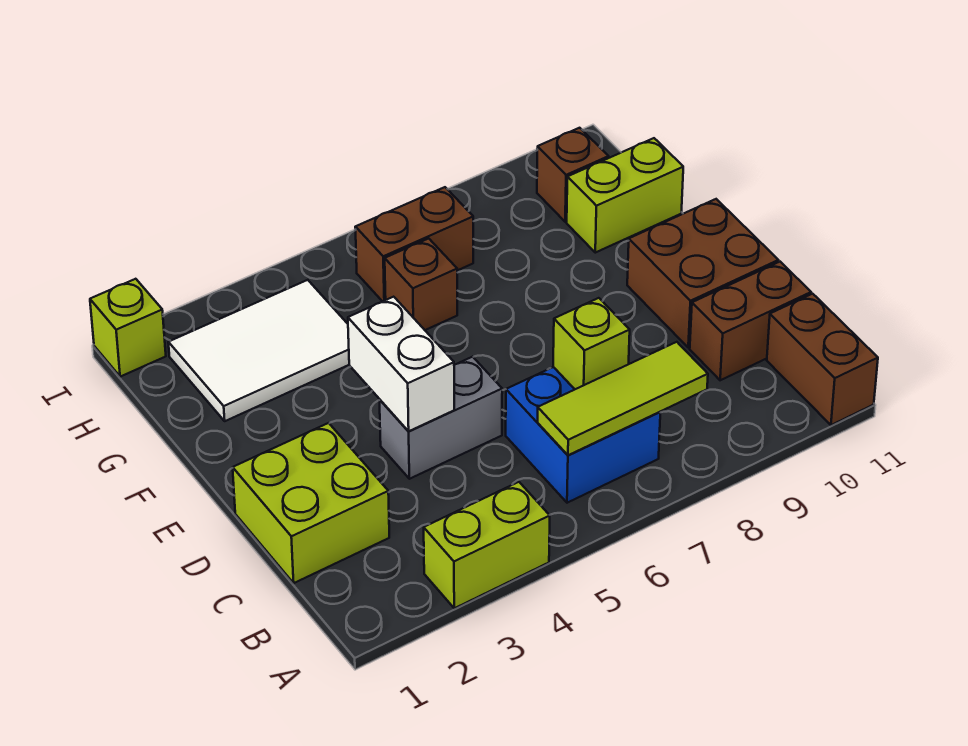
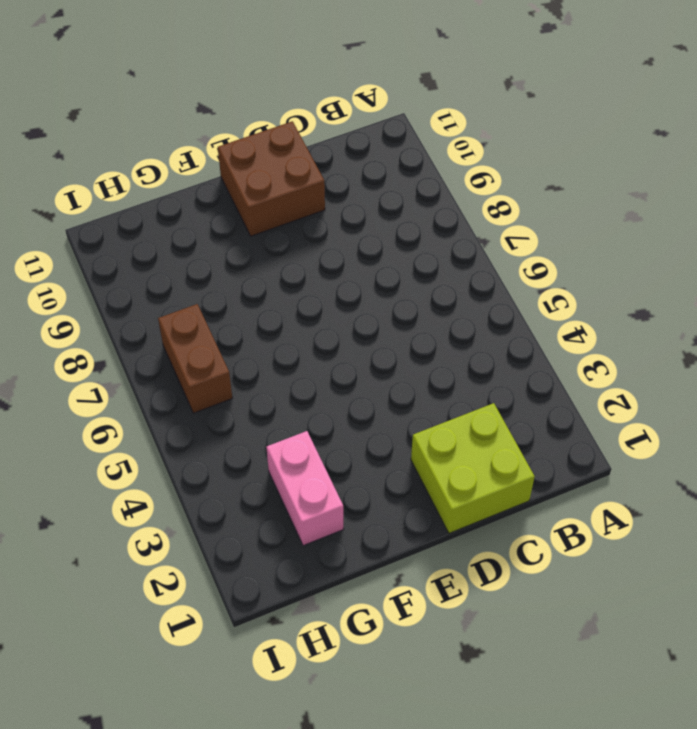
pink 1x2 brick [266,431,343,546] -> white 2x3 tile [168,280,349,421]
none -> lime 1x2 brick [424,482,550,608]
none -> brown 1x2 brick [767,294,878,425]
none -> blue 2x2 brick [506,367,660,503]

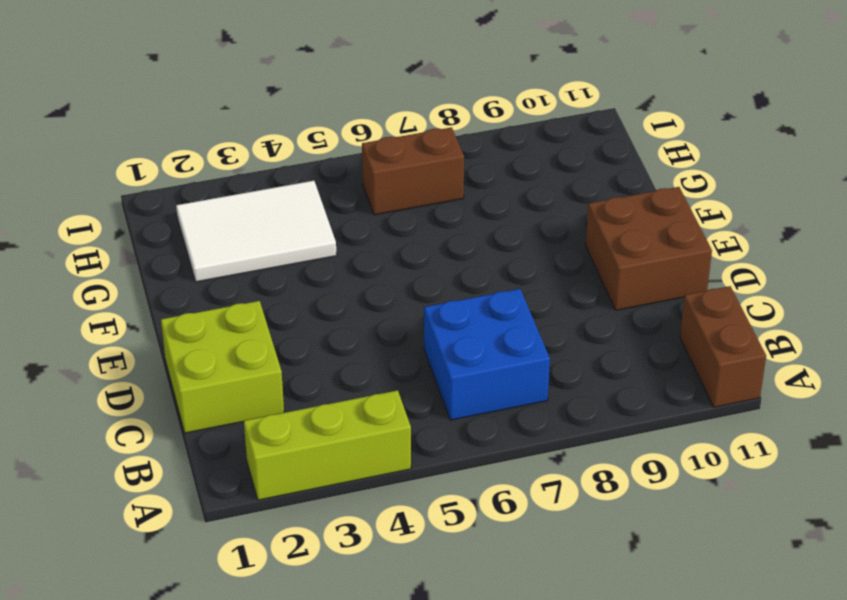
lime 1x3 brick [244,390,411,500] -> lime 1x2 brick [424,482,550,608]
none -> brown 1x2 brick [690,262,811,380]
none -> grey 1x2 brick [380,357,502,479]
none -> brown 1x1 brick [385,238,457,330]

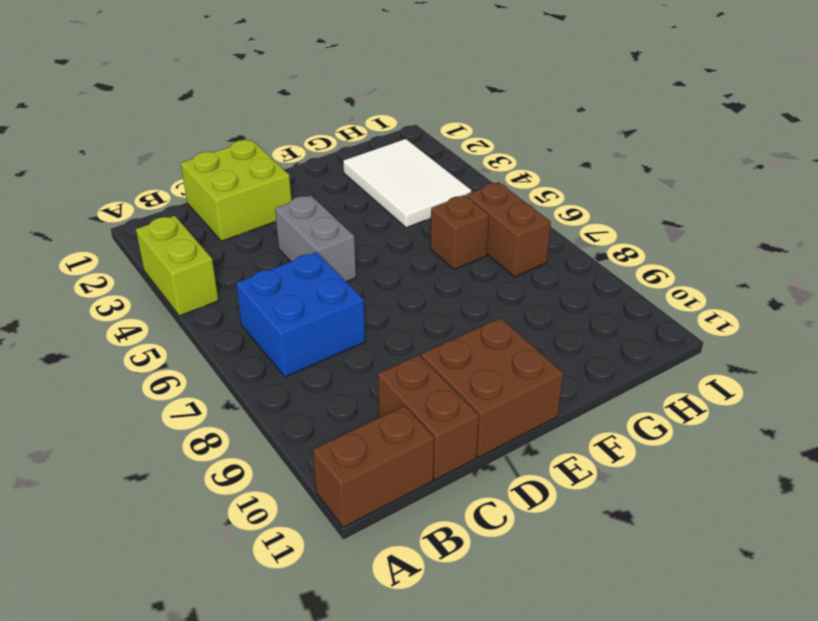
none -> lime 1x2 brick [567,138,683,253]
none -> brown 1x1 brick [537,128,609,222]
none -> lime 1x1 brick [90,279,166,377]

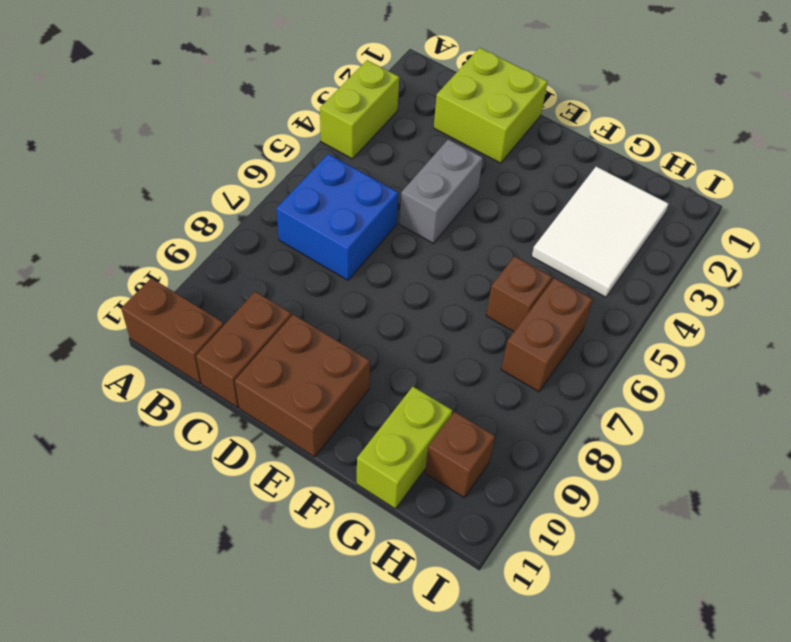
none -> lime 1x1 brick [90,279,166,377]
none -> lime 1x3 tile [537,342,708,455]
none -> lime 1x1 brick [553,298,630,389]

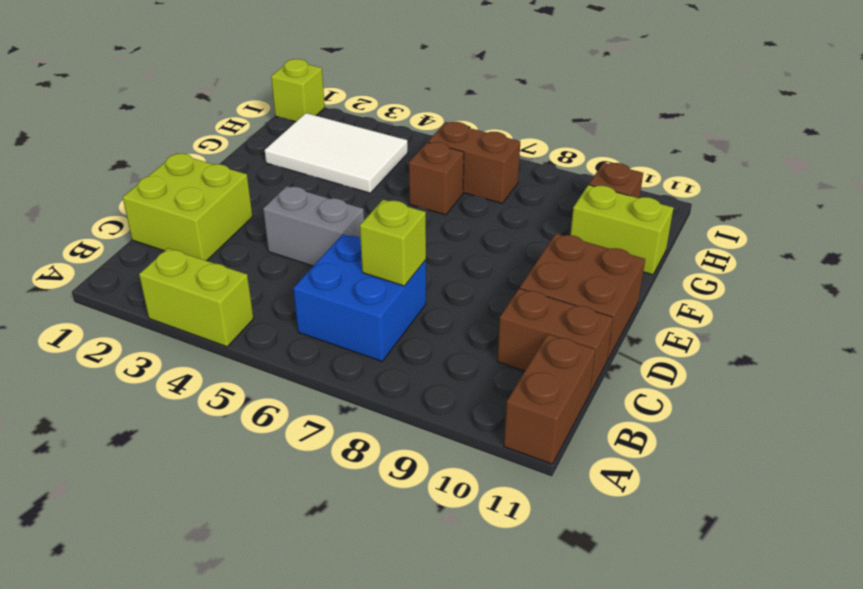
none -> lime 1x3 tile [537,342,708,455]
none -> white 1x2 brick [348,297,454,431]

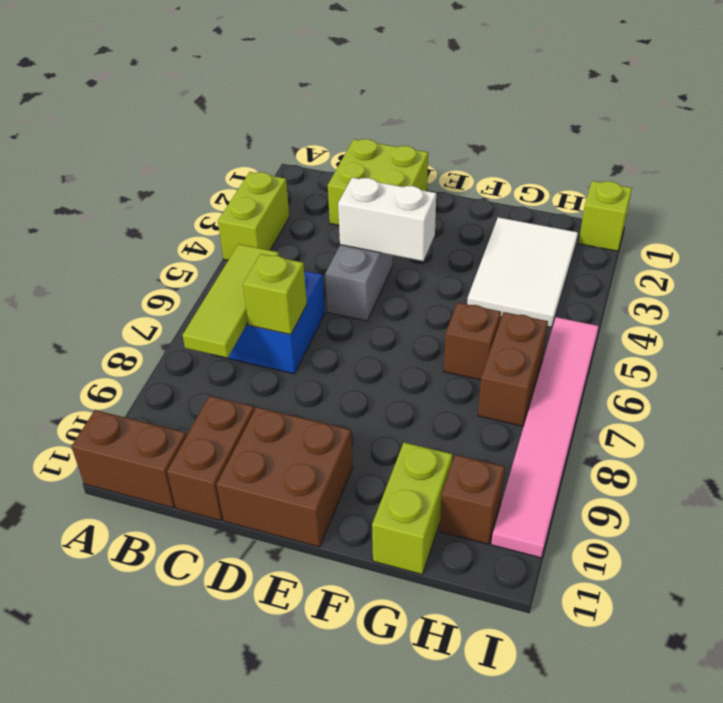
pink 1x6 tile [491,317,599,558] -> none

